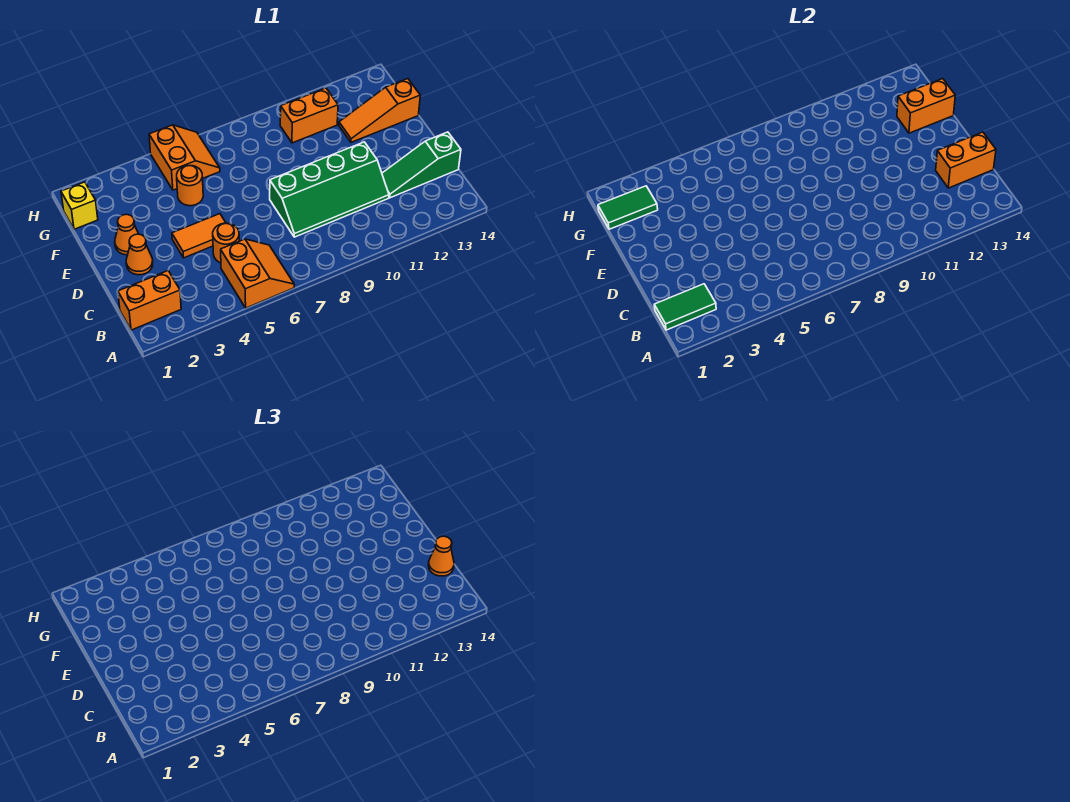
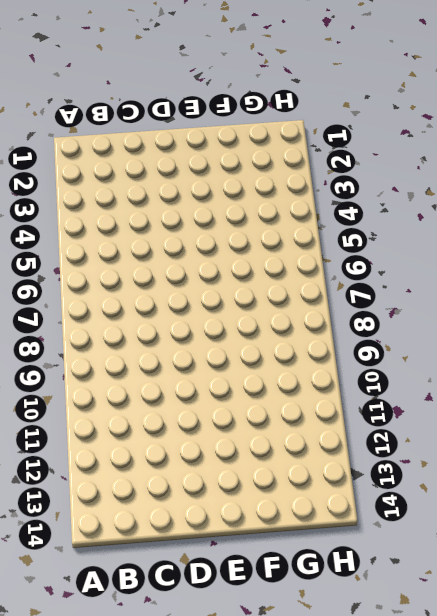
none -> orange 2x2 slope [221,239,294,308]
none -> orange 1x2 brick [118,271,181,330]
none -> orange 1x1 round brick [213,223,239,263]

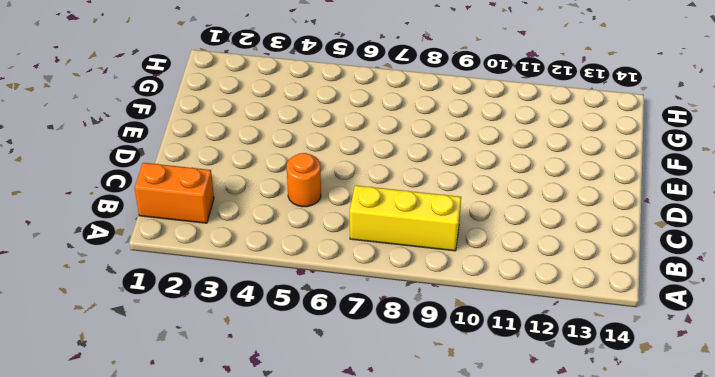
yellow 1x3 brick [350,185,461,251] -> none
none -> orange 2x2 slope [221,239,294,308]
none -> green 2x4 slope [270,142,389,237]
none -> green 1x3 slope [382,132,461,198]

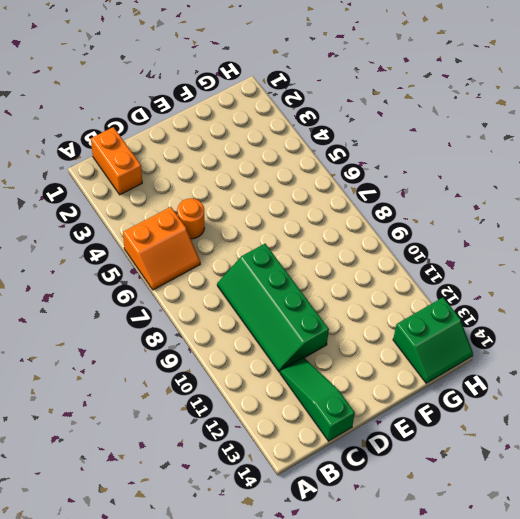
green 2x2 slope [393,298,473,383] -> none
none -> orange 1x1 cone [126,234,153,275]
none -> orange 1x2 tile [172,214,226,258]
none -> orange 1x1 cone [115,214,138,255]

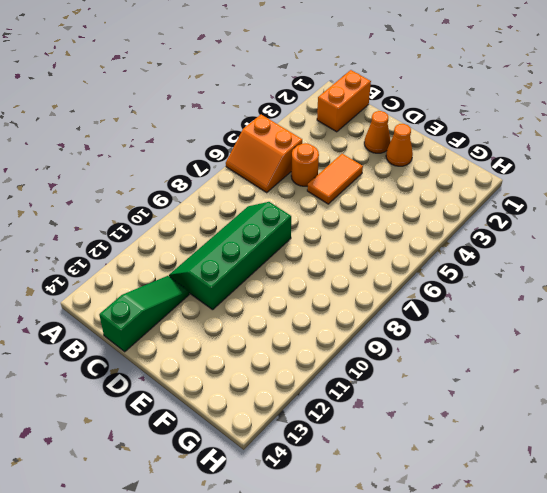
none -> orange 1x1 round brick [177,166,203,206]
none -> orange 1x3 slope [339,79,420,142]
none -> yellow 1x1 brick [61,182,98,229]

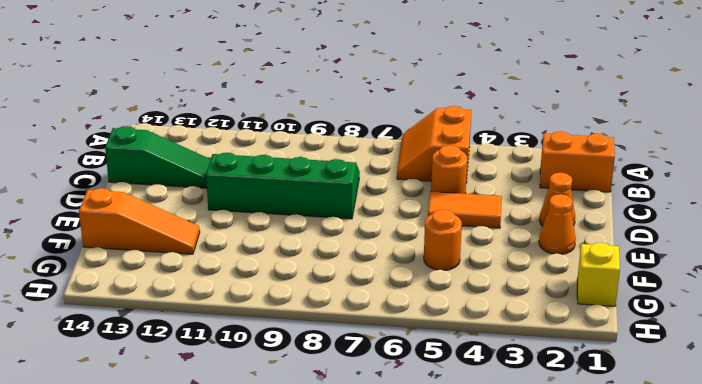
none -> orange 2x2 slope [149,125,220,190]
none -> orange 1x2 brick [280,88,338,143]
none -> green 1x2 tile [654,284,716,330]

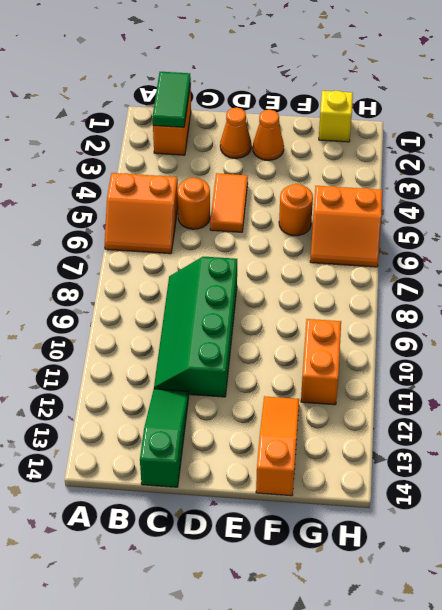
none -> orange 1x2 brick [936,132,996,188]
none -> orange 1x2 brick [897,79,955,133]
none -> green 1x2 tile [598,186,658,229]

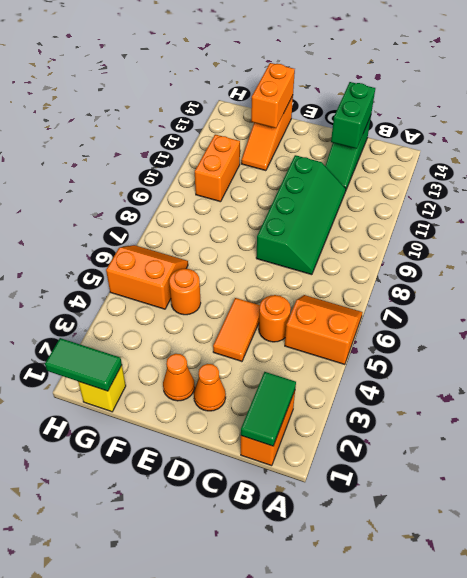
green 1x2 brick [331,82,375,149] -> orange 1x2 brick [936,132,996,188]
green 1x2 tile [45,338,122,391] -> green 1x2 tile turned to [598,186,658,229]
none -> orange 1x1 cone [428,536,454,576]

